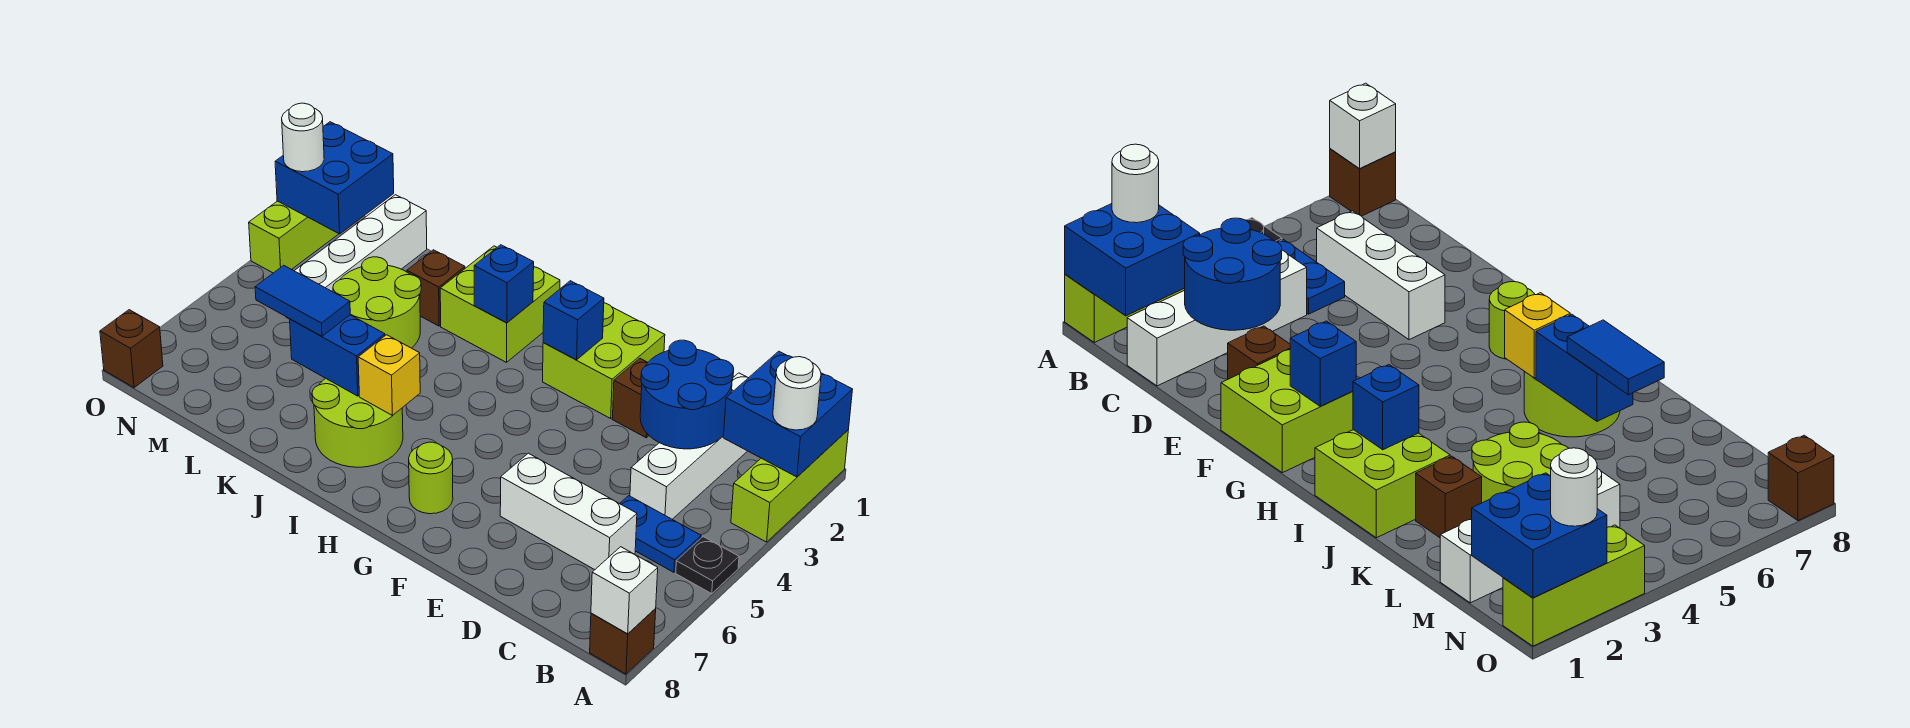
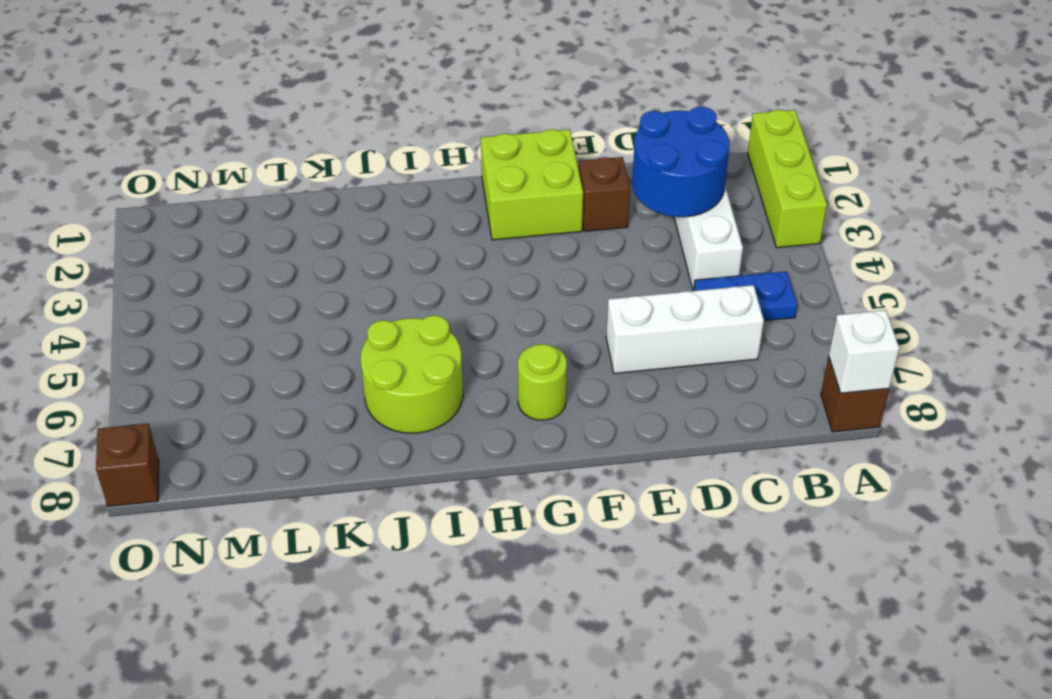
none -> black 1x1 plate [676,537,739,594]
none -> lime 2x2 brick [440,246,560,362]
none -> brown 1x1 brick [407,250,465,326]

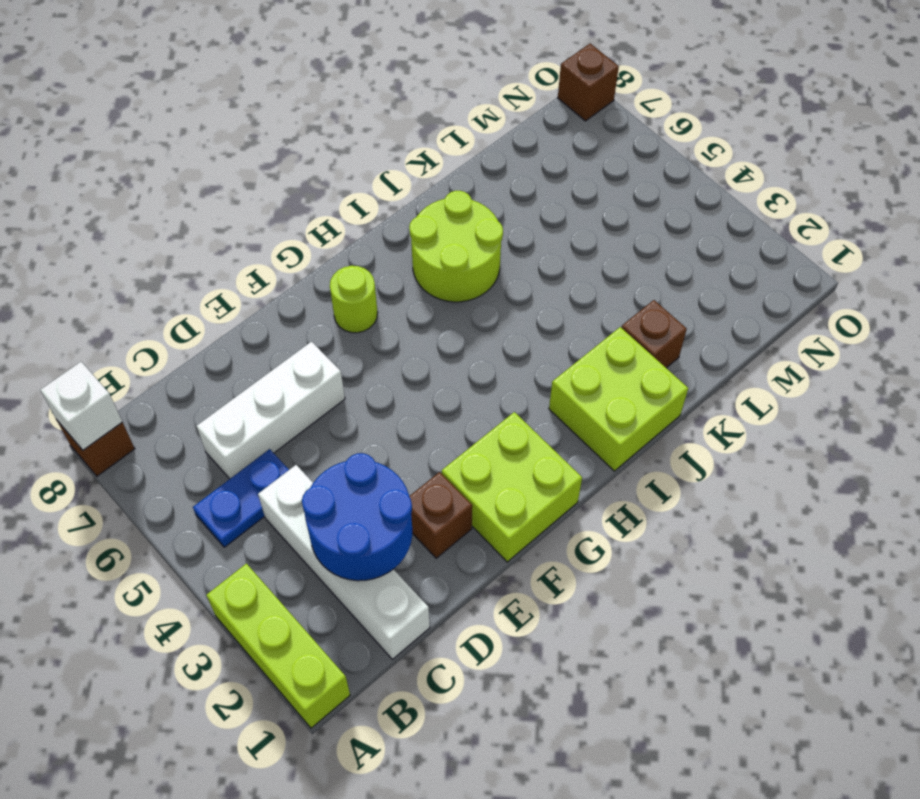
none -> black 1x1 plate [676,537,739,594]
none -> lime 2x2 round brick [333,257,421,348]
none -> white 1x4 brick [286,195,427,319]

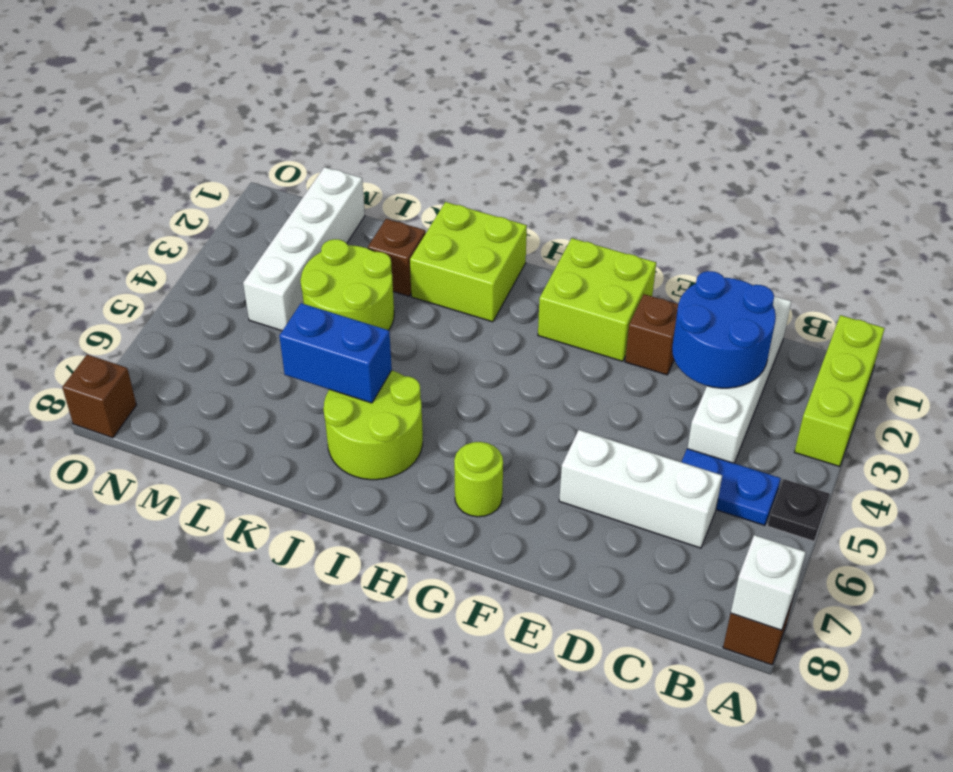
none -> lime 1x3 brick [249,201,339,273]
none -> blue 2x2 brick [723,351,853,477]
none -> blue 1x1 brick [543,281,604,360]

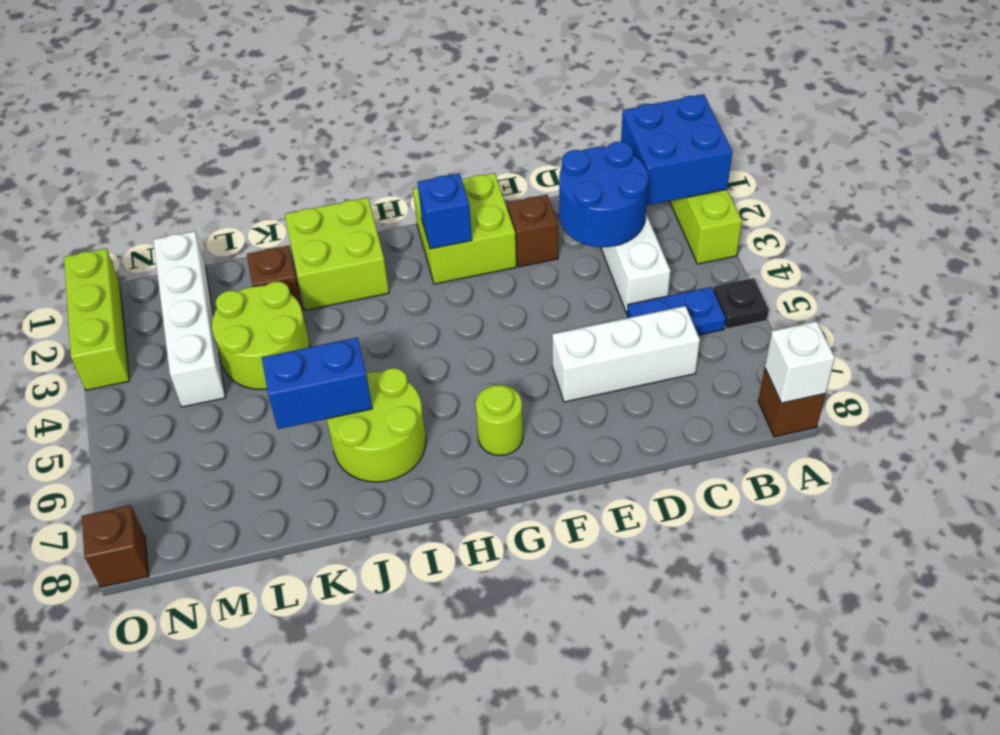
none -> blue 1x1 brick [474,245,534,323]
none -> yellow 1x1 brick [358,335,420,416]
none -> blue 2x2 brick [275,122,394,234]

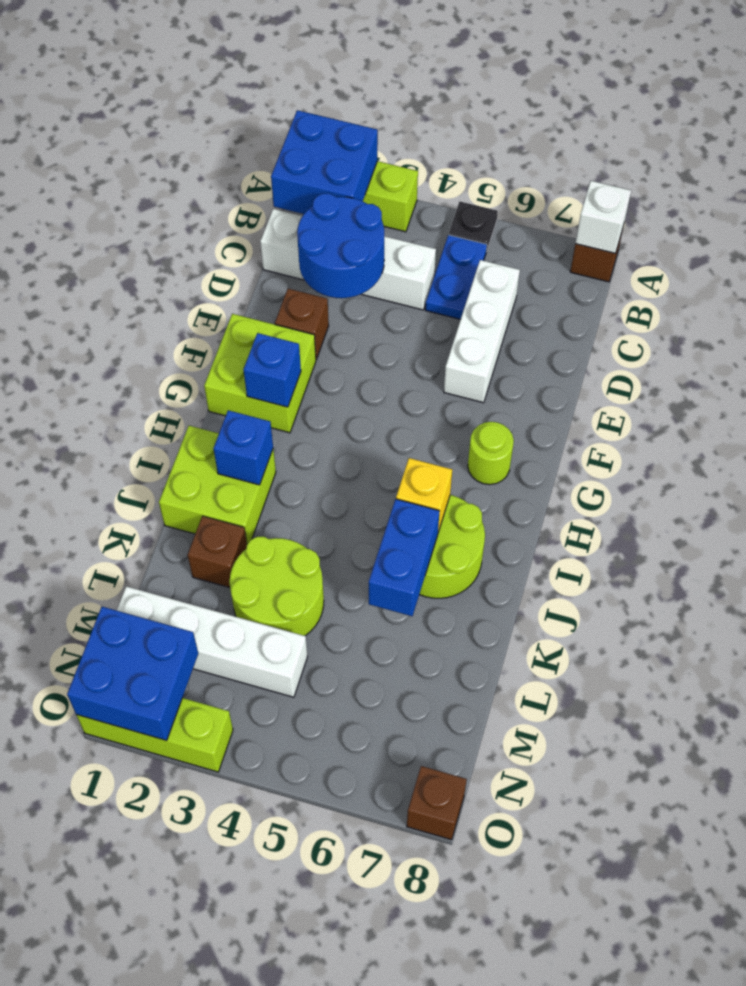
none -> white 1x1 round brick [773,357,821,430]
none -> blue 1x2 tile [255,265,350,336]
none -> white 1x1 round brick [282,103,324,172]

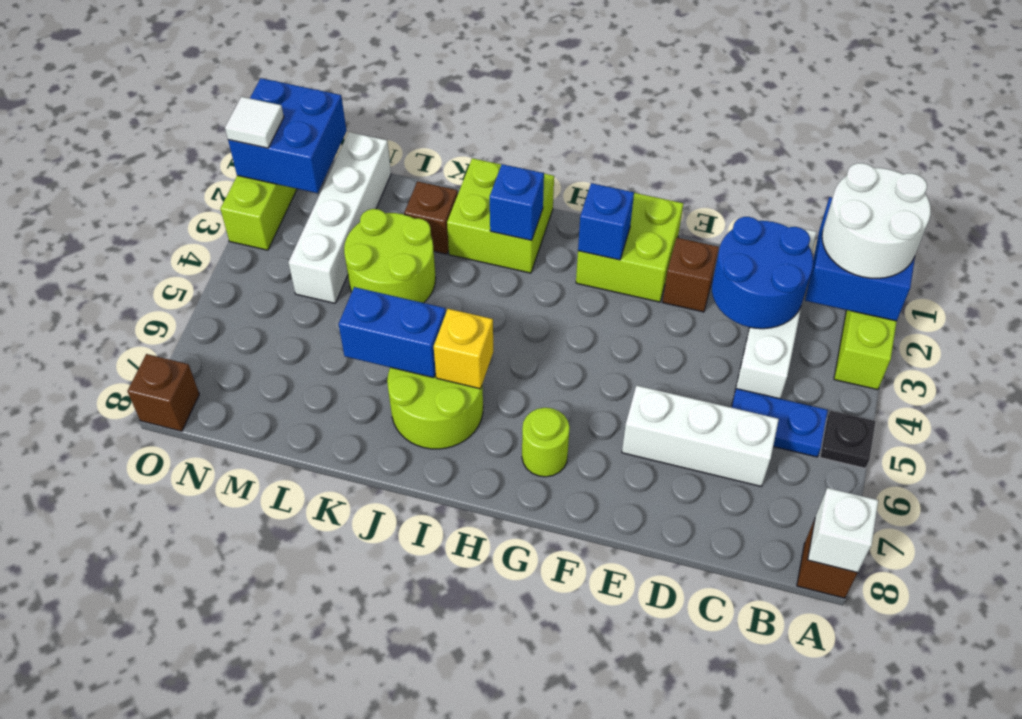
white 2x2 round brick [822,163,931,278] -> white 1x1 round brick [773,357,821,430]
white 1x1 tile [225,97,284,148] -> white 1x1 round brick [282,103,324,172]
none -> blue 1x2 tile [255,265,350,336]

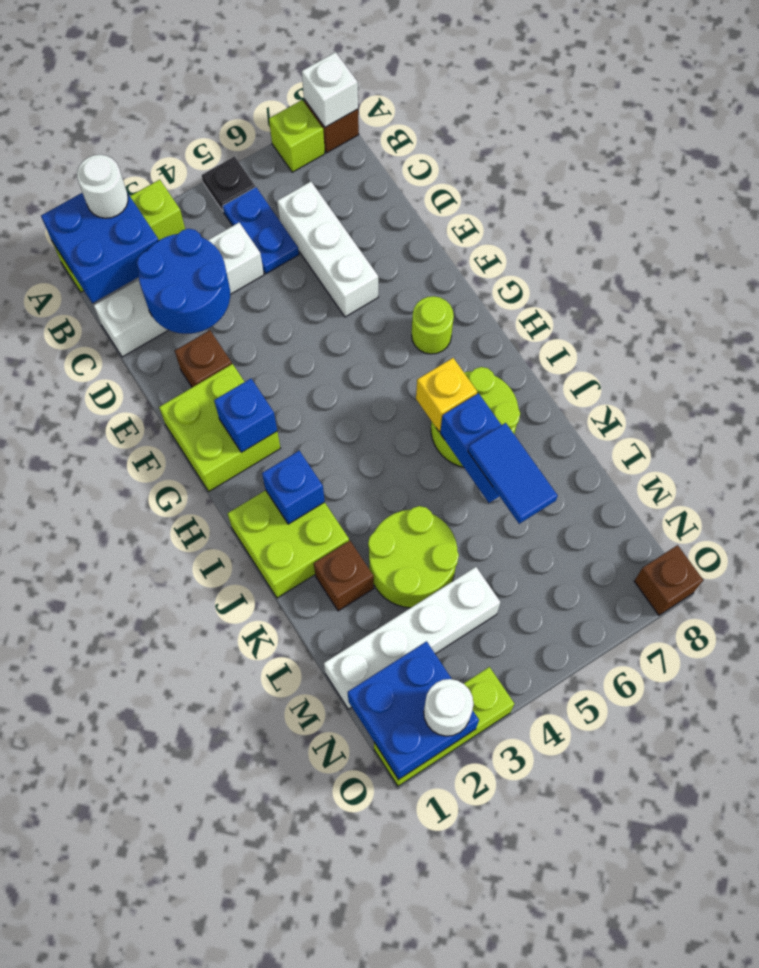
lime 1x1 brick [269,100,325,172] -> none

